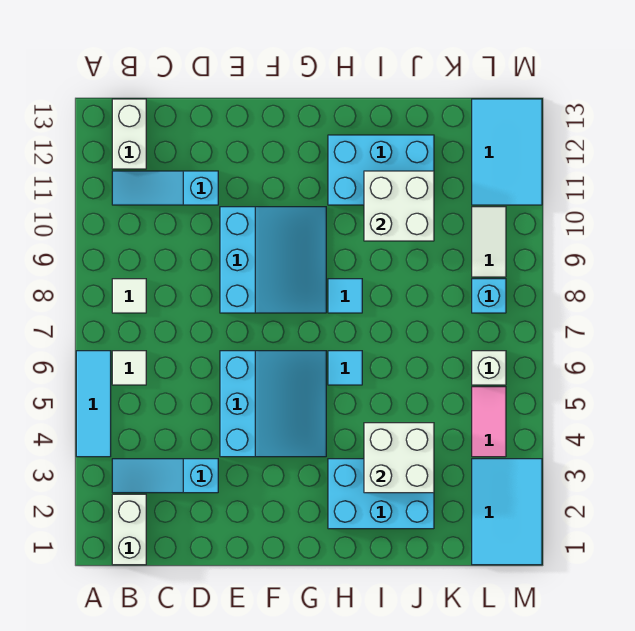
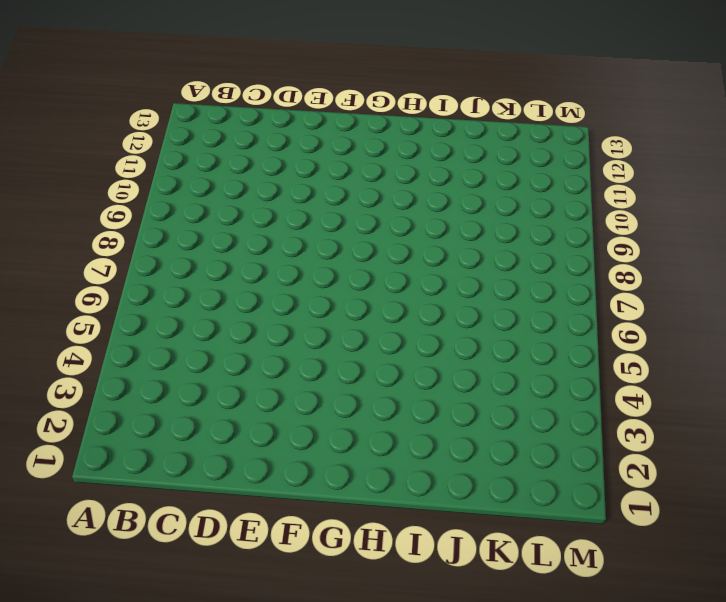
none -> cyan 1x3 tile [76,351,111,457]
none -> white 1x2 brick [112,494,146,565]
none -> cyan 1x3 slope [112,459,218,493]

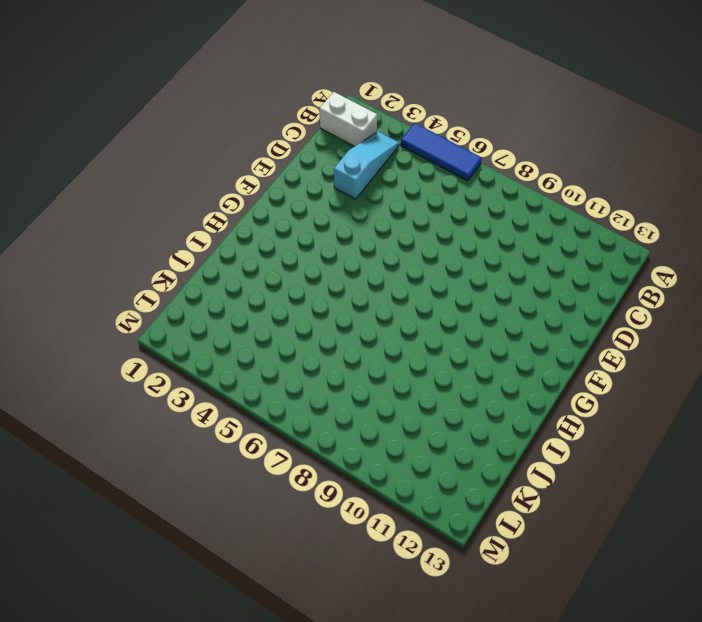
blue 1x3 tile [401,123,482,181] -> cyan 1x3 tile [76,351,111,457]
none -> white 1x1 tile [112,351,146,385]
none -> white 1x1 tile [112,279,146,313]
none -> cyan 1x3 slope [112,171,218,205]

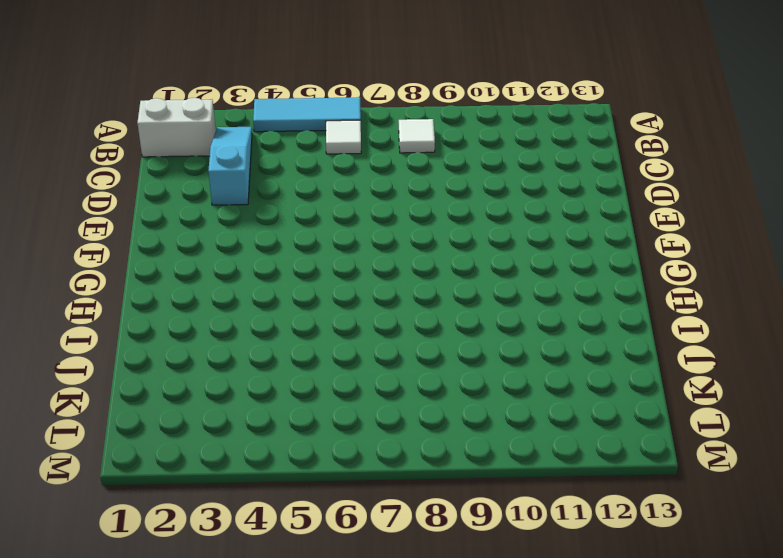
none -> cyan 1x3 slope [112,171,218,205]
none -> white 1x2 brick [112,99,146,169]
none -> cyan 3x3 slope [220,351,326,457]

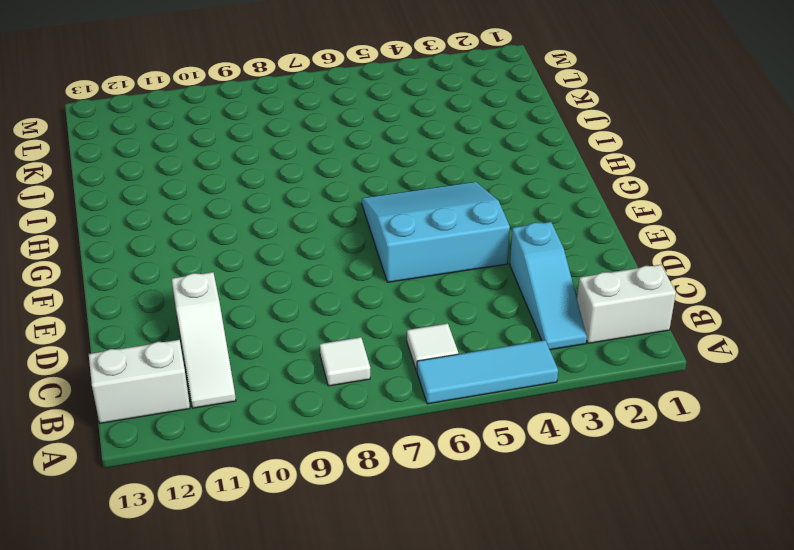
white 1x3 slope [172,272,236,408] -> cyan 1x3 slope [112,171,218,205]
none -> cyan 3x3 slope [220,207,326,313]
none -> cyan 2x3 brick [328,459,434,529]
none -> cyan 1x1 tile [328,351,362,385]

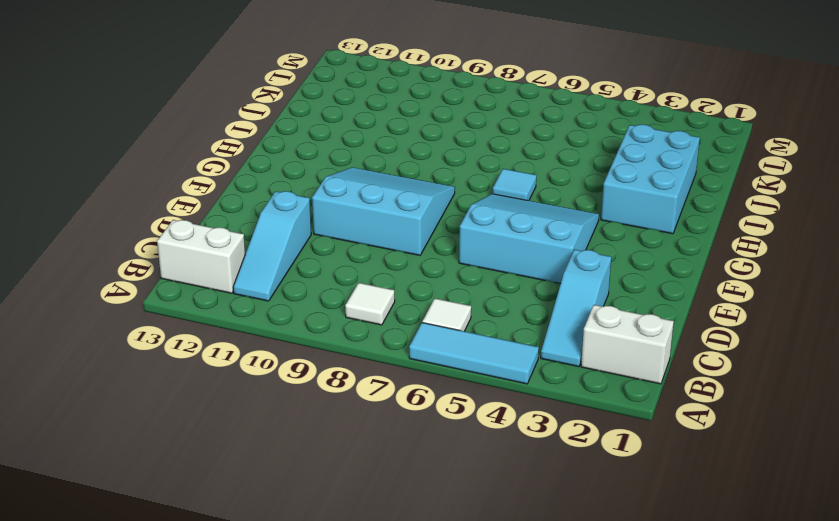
none -> cyan 1x1 tile [328,279,362,313]
none -> cyan 2x3 brick [328,135,434,205]
none -> cyan 2x3 tile [472,459,542,565]

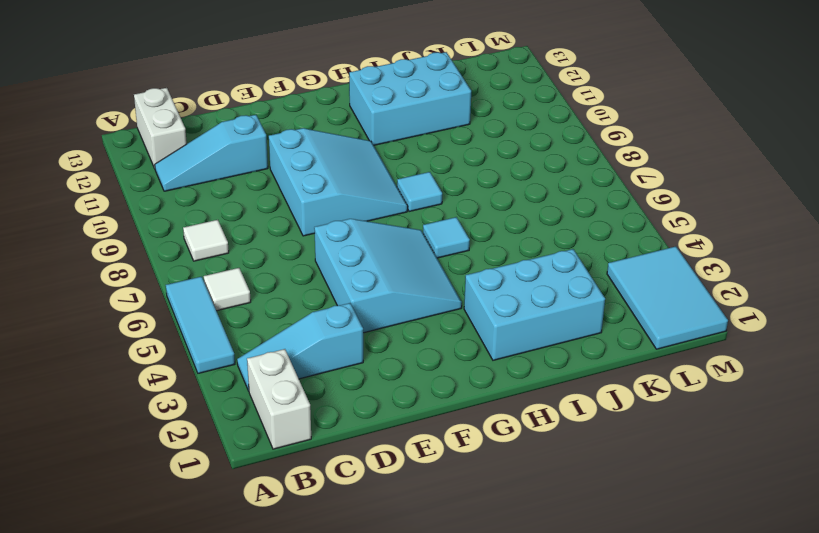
none -> pink 1x2 tile [472,387,506,457]
none -> white 1x1 brick [472,351,506,385]
none -> cyan 1x1 brick [472,279,506,313]

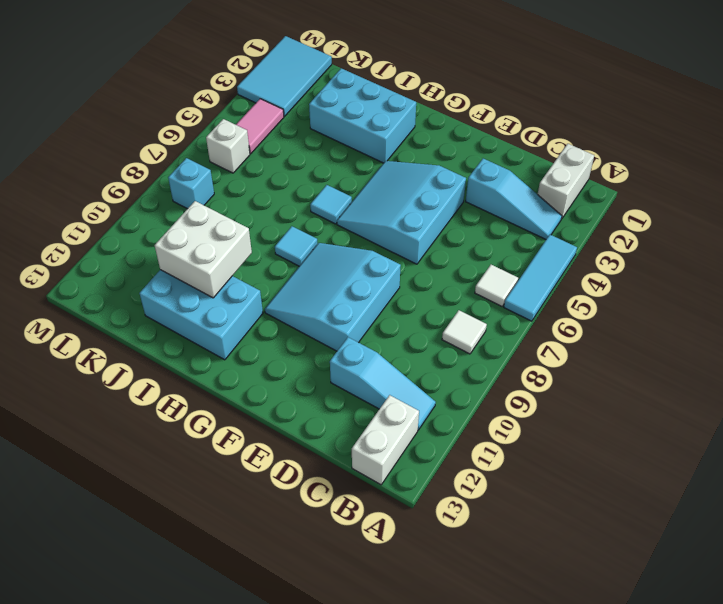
none -> white 1x2 tile [472,207,506,277]
none -> cyan 2x3 tile [472,99,542,205]
none -> white 2x2 brick [364,423,434,493]

